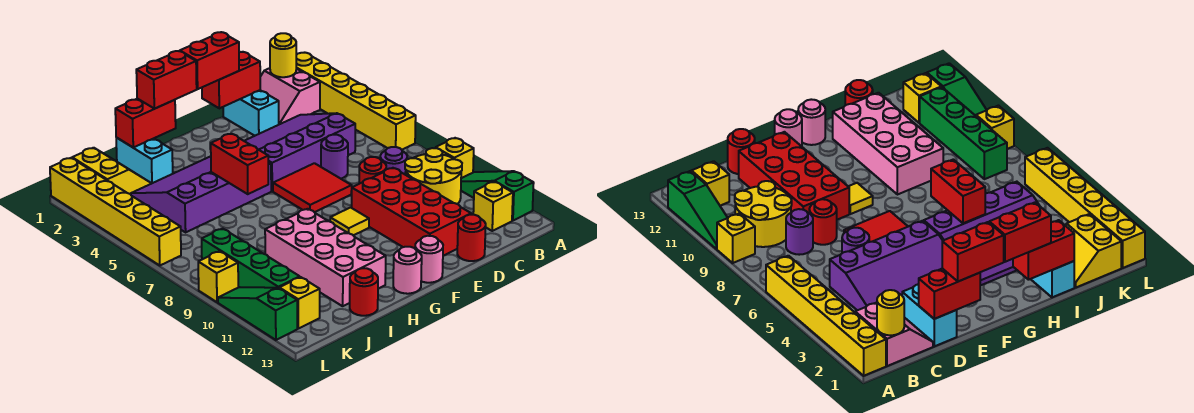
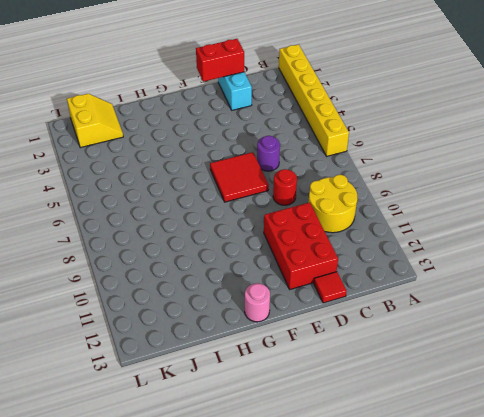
red 2x3 brick [264,202,338,289] -> red 2x4 brick [352,168,471,256]
red 1x1 tile [314,272,347,303] -> red 1x1 round brick [457,215,486,261]
none -> yellow 1x1 brick [436,138,474,178]
none -> green 1x3 slope [461,171,534,221]
none -> pink 2x2 slope [260,68,320,124]
none -> yellow 1x1 brick [473,182,513,231]

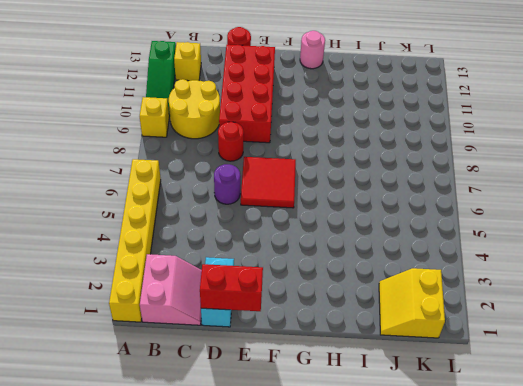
none -> purple 3x4 slope [245,113,355,191]
none -> purple 1x1 round brick [380,147,407,174]
none -> yellow 1x1 tile [330,208,369,235]
none -> pink 1x1 round brick [415,236,443,283]

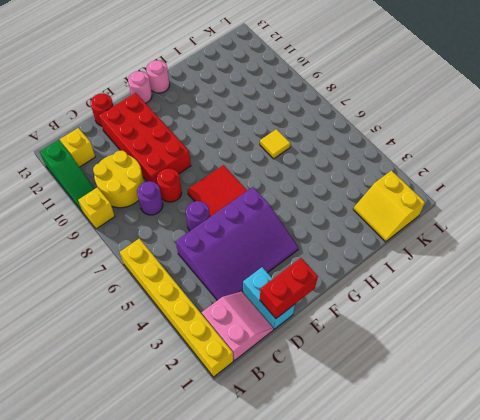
yellow 1x1 tile [260,129,290,159] -> yellow 1x1 tile moved to [330,208,369,235]
none -> purple 3x4 slope [131,156,271,232]
none -> pink 2x4 brick [265,209,386,306]
none -> cyan 1x2 brick [116,138,173,184]
none -> red 1x1 round brick [350,268,378,316]

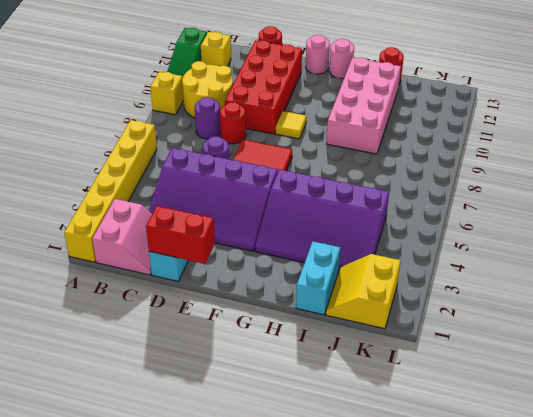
none -> green 1x4 brick [202,229,300,288]
none -> yellow 1x1 brick [279,277,320,329]
none -> yellow 1x6 brick [50,158,181,266]
none -> yellow 1x1 brick [198,251,238,302]

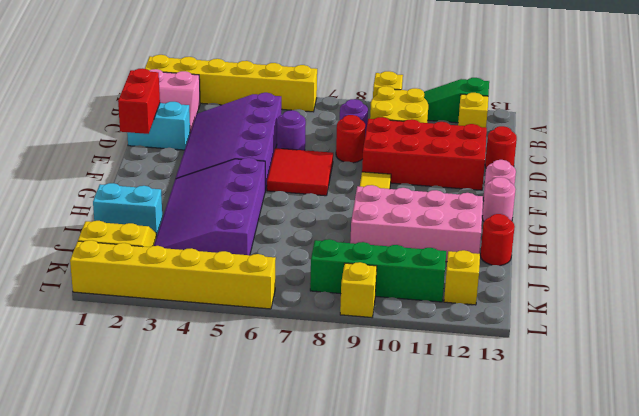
none -> green 1x3 slope [218,287,297,340]
none -> yellow 1x1 round brick [270,33,296,77]
none -> red 1x2 brick [115,99,176,147]
none -> red 1x2 brick [211,134,268,194]

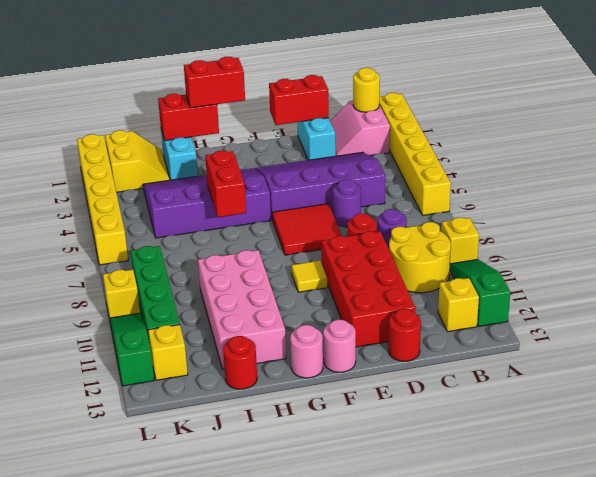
none -> red 1x2 brick [180,32,239,89]

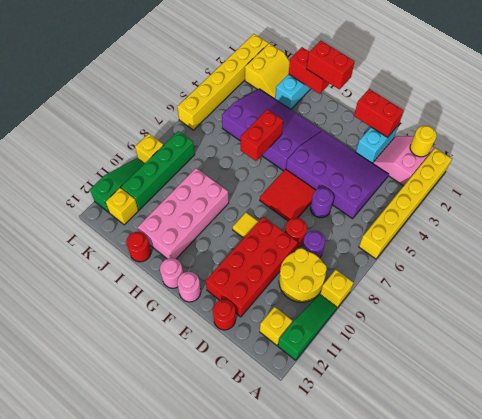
none -> red 1x2 brick [180,32,239,89]

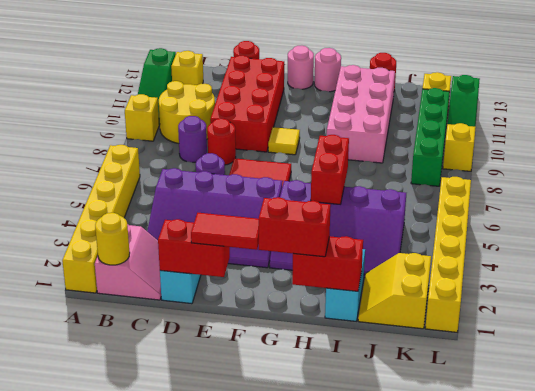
red 1x2 tile [191,213,259,250] -> red 1x2 brick [180,32,239,89]

